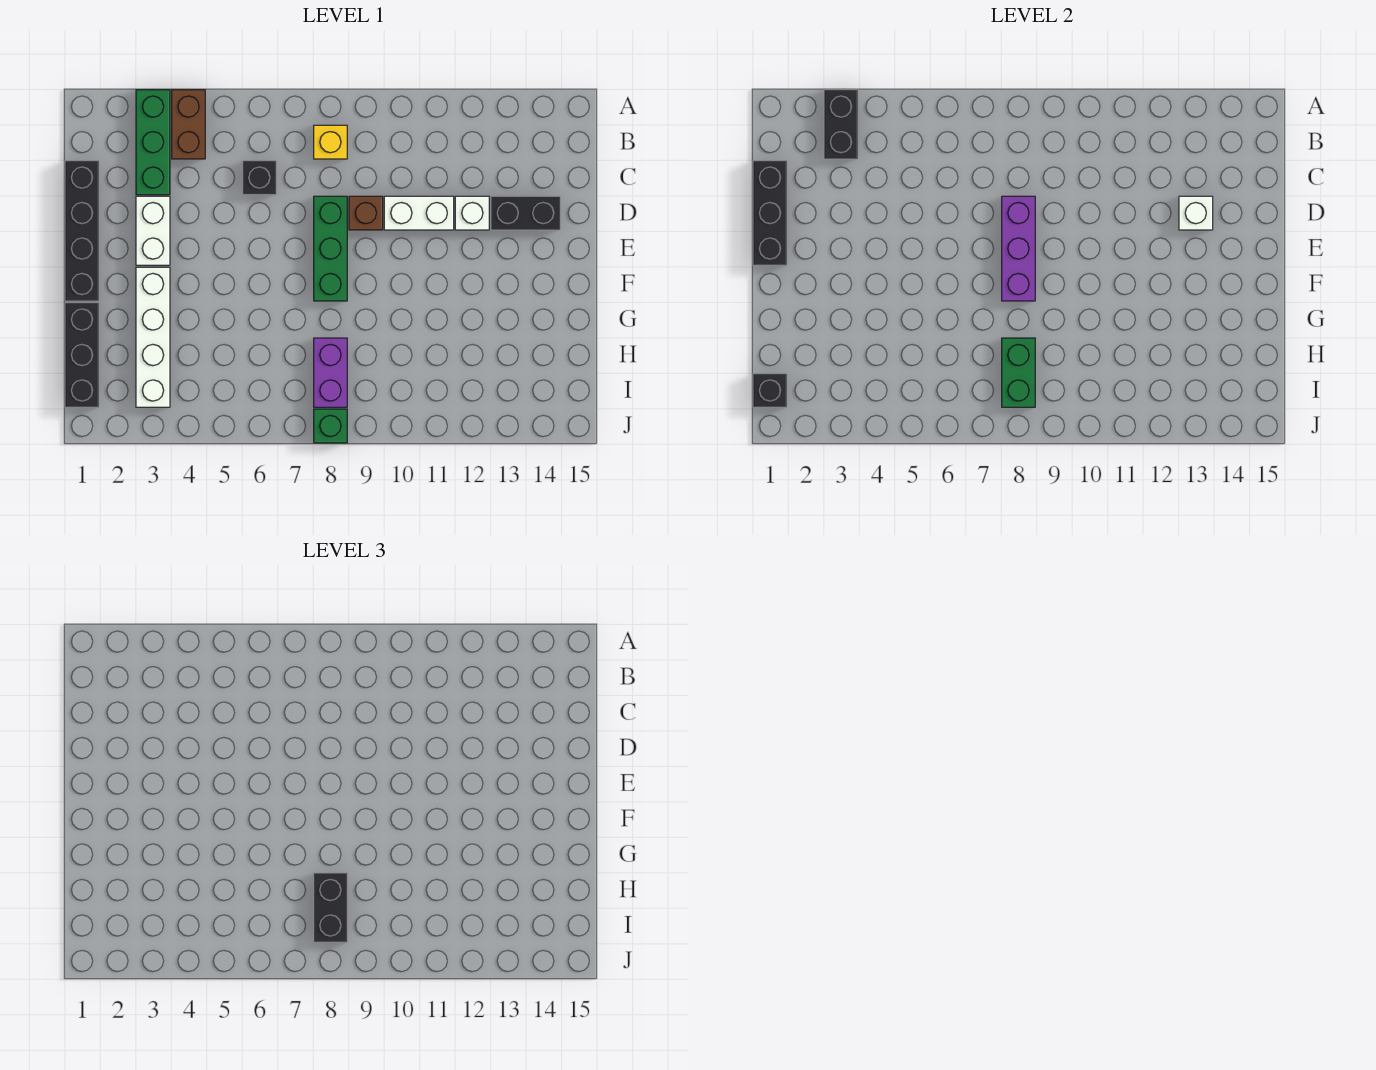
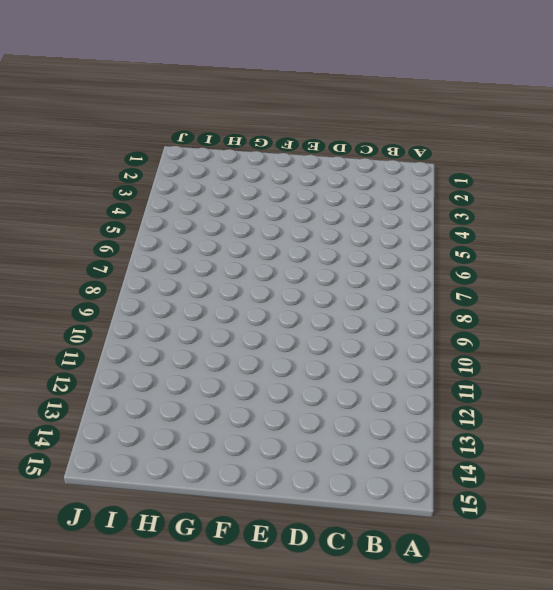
none -> green 1x3 brick [136,90,170,195]
none -> brown 1x2 brick [172,90,205,159]
none -> yellow 1x1 brick [314,125,347,159]

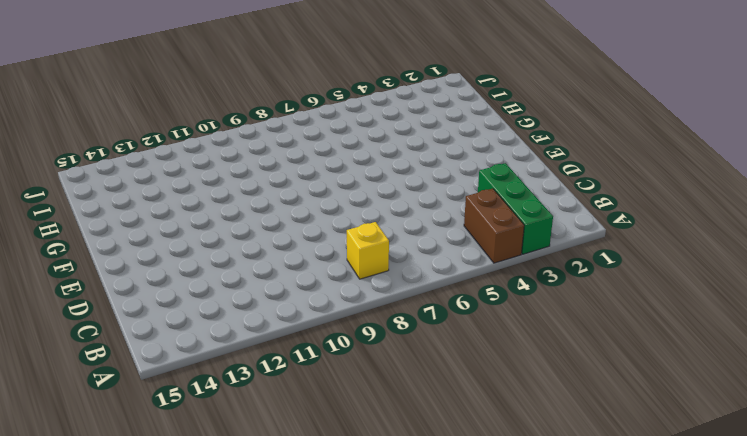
none -> black 1x4 brick [65,161,99,301]
none -> black 1x1 brick [243,161,276,195]
none -> white 1x2 brick [136,196,170,265]

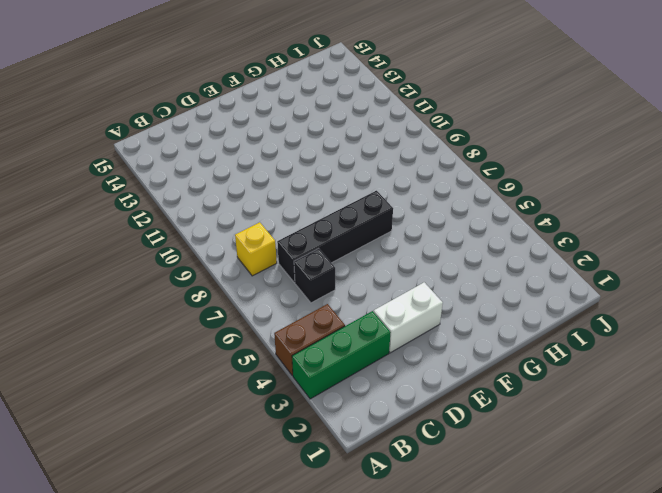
black 1x4 brick [277,191,393,282] -> black 1x4 brick moved to [65,161,99,301]
none -> green 1x3 brick [314,196,347,301]
none -> brown 1x1 brick [349,196,383,230]
none -> white 1x2 brick [384,196,454,230]

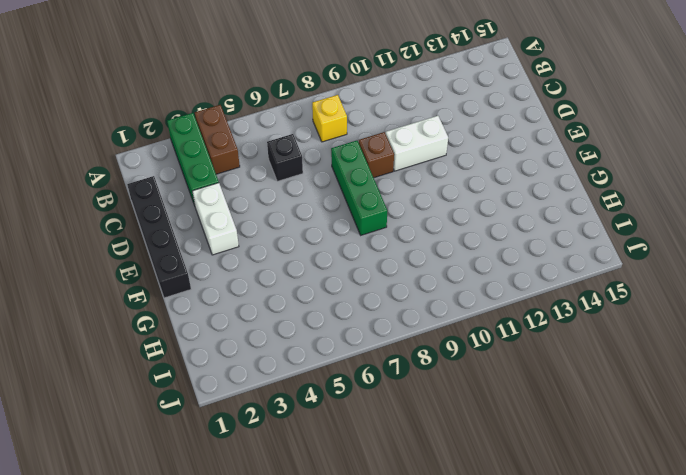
none -> white 1x1 brick [455,196,489,230]
none -> black 1x2 brick [491,196,560,230]
none -> white 1x4 brick [136,267,170,407]

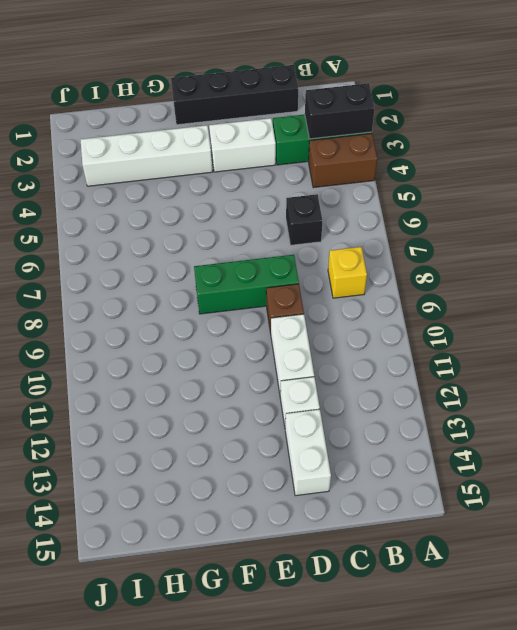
white 1x2 brick [285,409,331,496] -> black 1x2 brick [491,196,560,230]
none -> black 1x3 brick [65,303,99,407]
none -> purple 1x2 brick [314,338,347,407]
none -> green 1x1 brick [314,409,347,443]

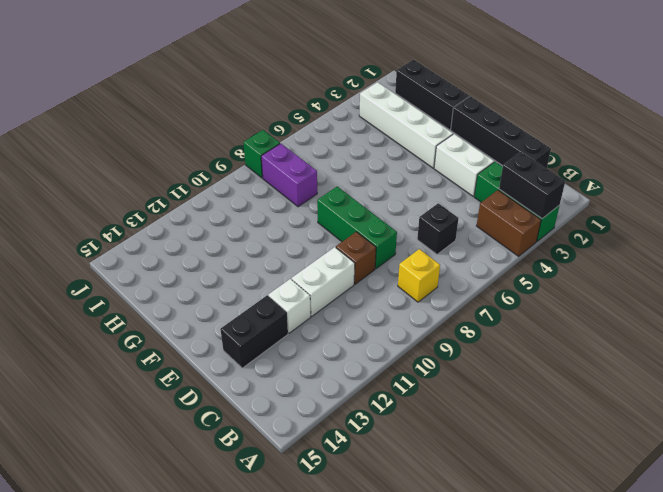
none -> black 1x3 brick [753,161,787,265]
none -> purple 1x3 brick [1002,196,1035,301]
none -> white 1x1 brick [1179,196,1213,230]

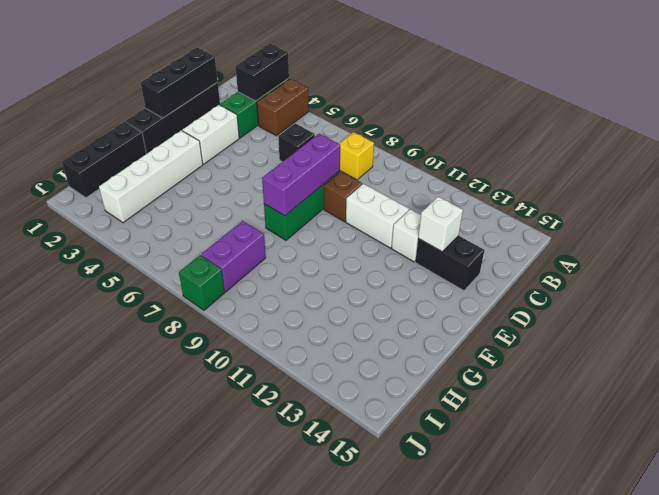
none -> green 1x2 brick [1002,338,1035,407]
none -> black 1x1 brick [753,374,787,407]
none -> black 1x2 brick [314,873,347,942]

